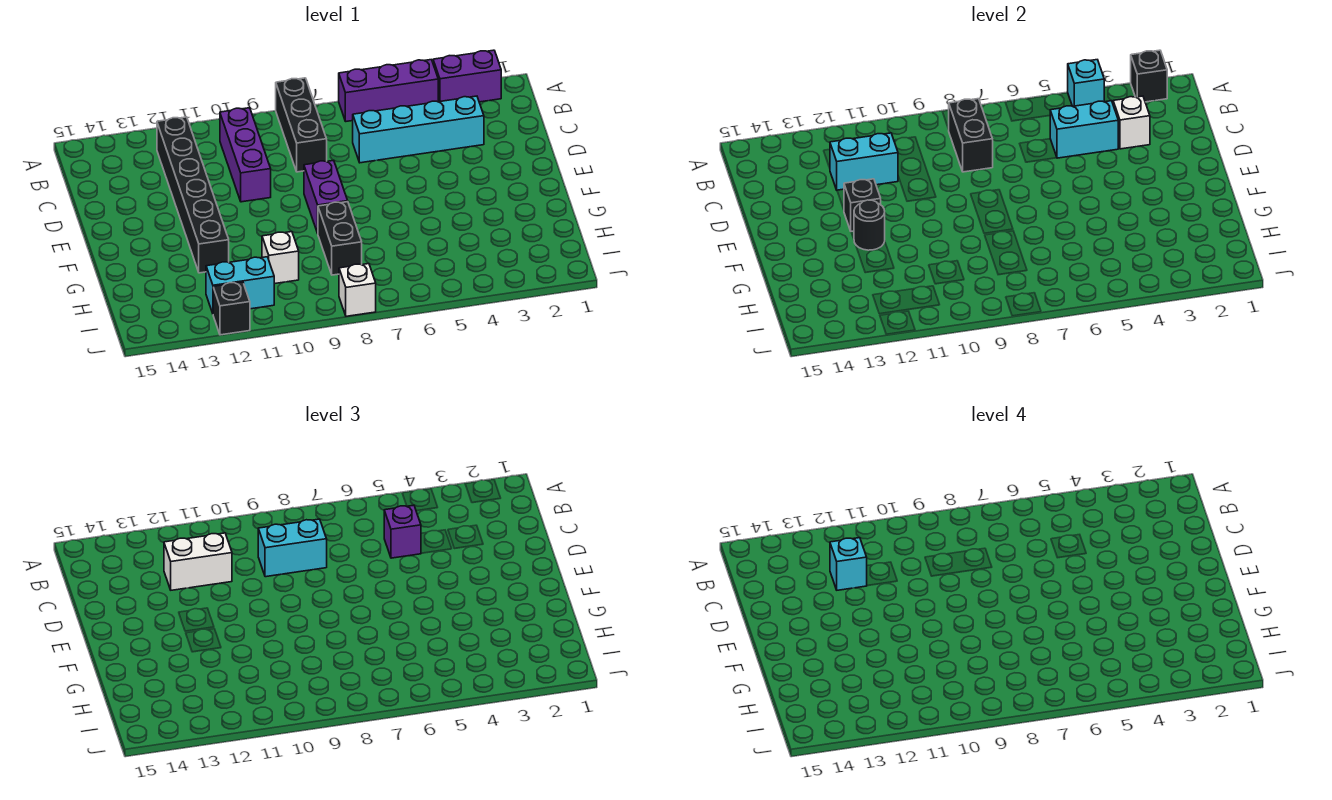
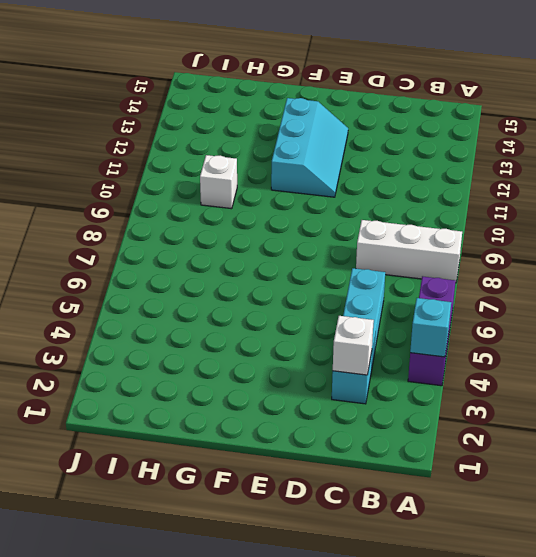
white 1x3 brick [356,220,462,283] -> black 1x3 brick [276,78,327,172]
cyan 2x3 slope [271,98,348,197] -> black 1x6 brick [157,117,229,273]
none -> purple 1x2 brick [433,50,501,102]
none -> purple 1x3 brick [220,108,271,202]
none -> purple 1x2 brick [304,160,348,233]

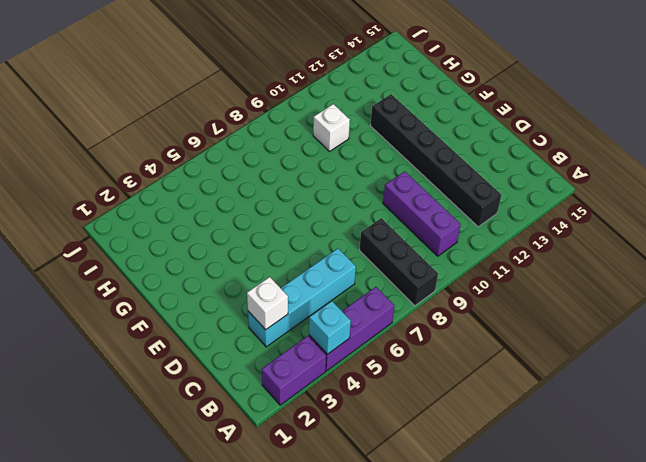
none -> purple 1x2 brick [304,160,348,233]
none -> black 1x2 brick [318,202,362,275]
none -> cyan 1x2 brick [206,257,274,313]

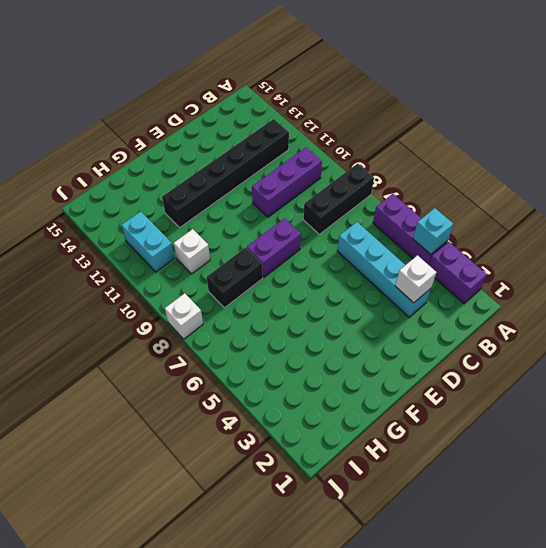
none -> black 1x1 brick [213,282,250,335]
none -> black 1x1 brick [1131,50,1167,102]
none -> black 1x2 brick [949,99,993,172]

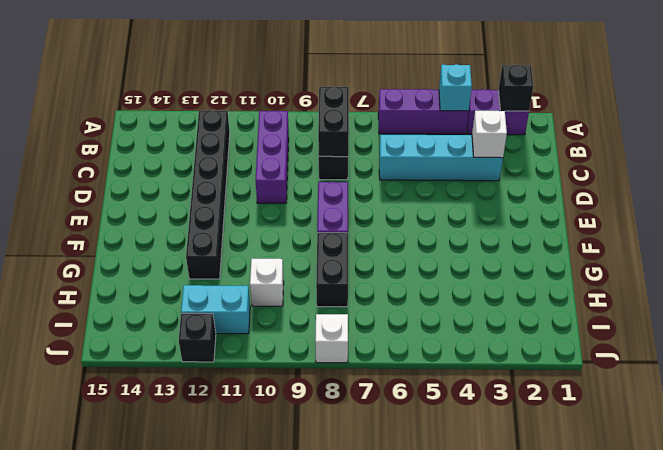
none -> cyan 1x2 brick [1050,101,1118,158]
none -> cyan 1x2 brick [830,133,898,190]
none -> black 1x1 brick [844,179,881,231]

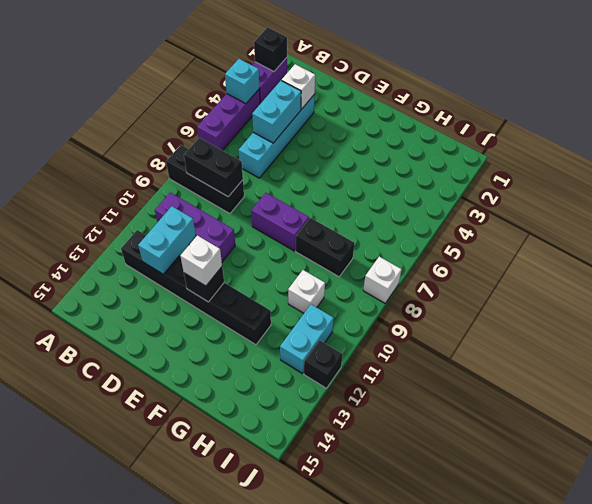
white 1x1 brick [180,235,222,286] -> none
none -> black 1x1 round brick [854,200,885,250]
none -> purple 1x1 brick [384,505,421,558]
none -> cyan 1x2 brick [258,519,327,577]

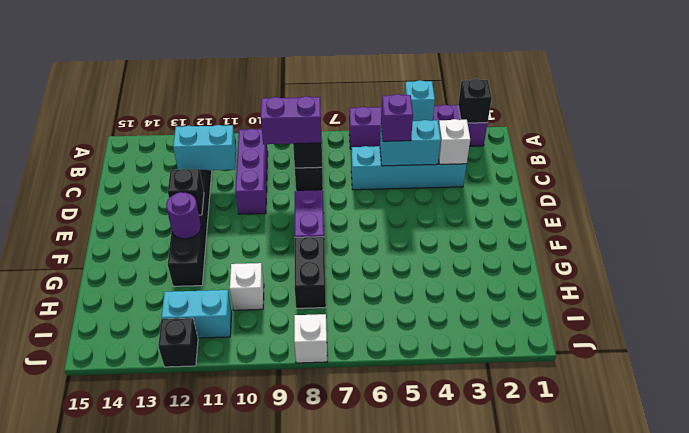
purple 1x2 brick [261,96,322,144] -> cyan 1x2 brick [258,519,327,577]
purple 1x1 round brick [166,192,201,239] -> black 1x1 round brick [854,200,885,250]
none -> white 1x2 brick [164,533,232,590]
none -> cyan 1x1 brick [830,538,867,590]

